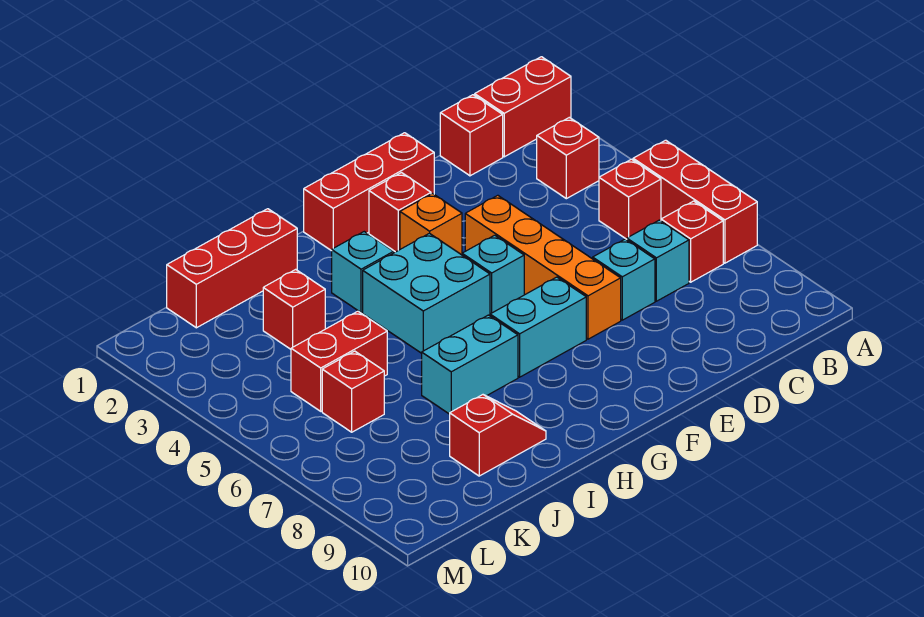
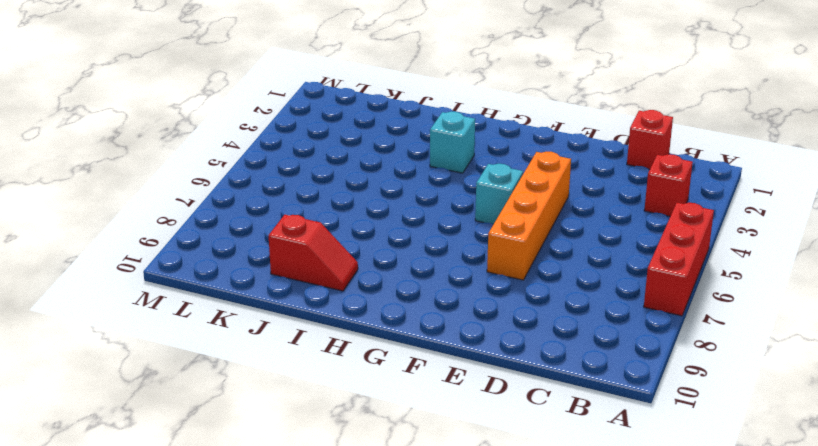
none -> red 1x2 brick [475,57,571,157]
none -> red 1x1 brick [599,159,661,239]
none -> red 1x1 brick [661,201,723,282]

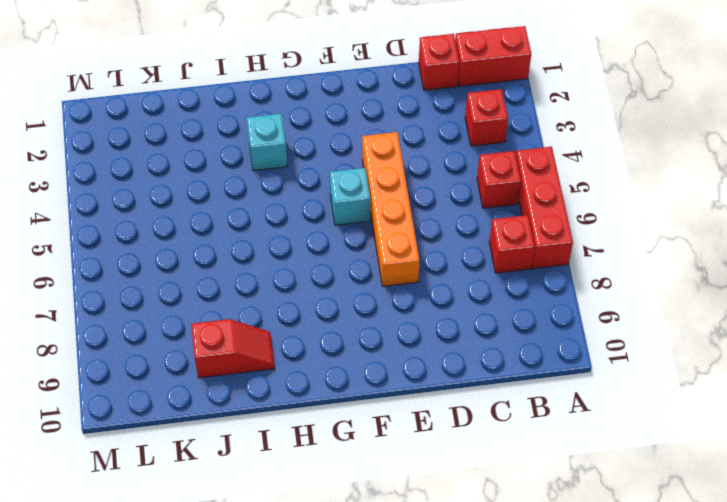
none -> cyan 1x1 brick [627,220,689,301]
none -> cyan 1x1 brick [593,239,655,320]
none -> red 1x3 brick [304,133,434,251]

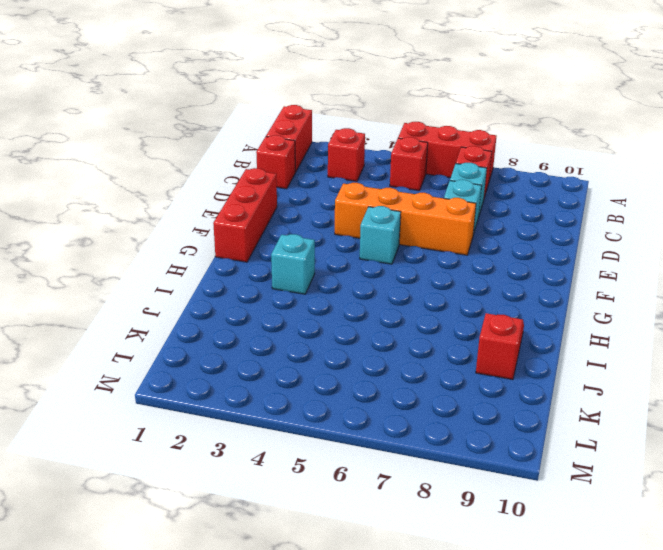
none -> red 1x1 brick [369,173,431,252]
none -> orange 1x1 brick [400,194,462,255]
none -> cyan 1x2 brick [490,277,586,377]

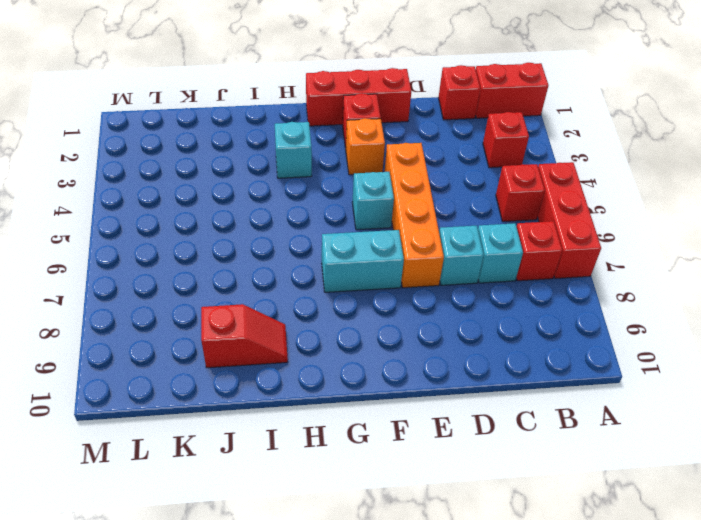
none -> cyan 2x2 brick [363,233,490,353]
none -> cyan 1x2 brick [422,315,518,414]
none -> red 1x3 brick [167,209,297,328]

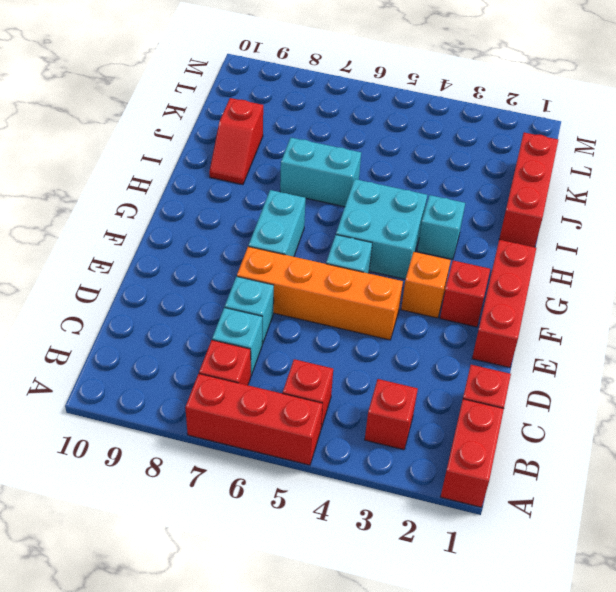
cyan 1x2 brick [280,138,361,207] -> cyan 1x2 brick turned to [422,315,518,414]
none -> red 1x1 brick [263,269,325,349]
none -> red 1x2 brick [291,311,387,411]
none -> red 1x1 brick [322,351,384,432]

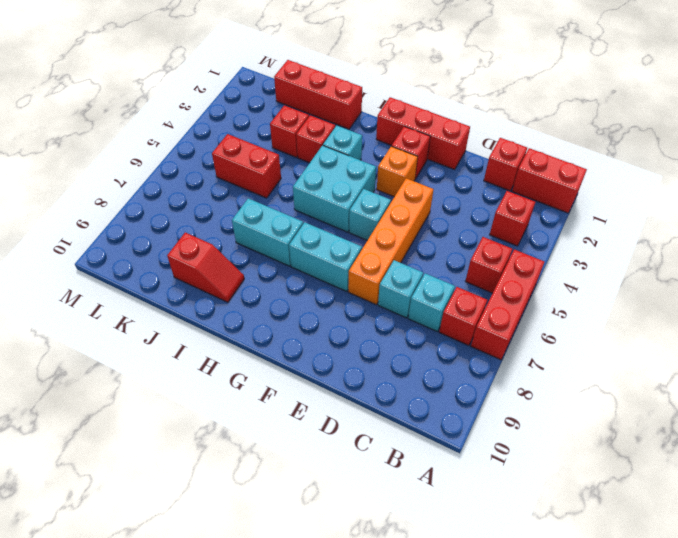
red 1x1 brick [296,115,335,163] -> red 1x1 brick moved to [322,351,384,432]

